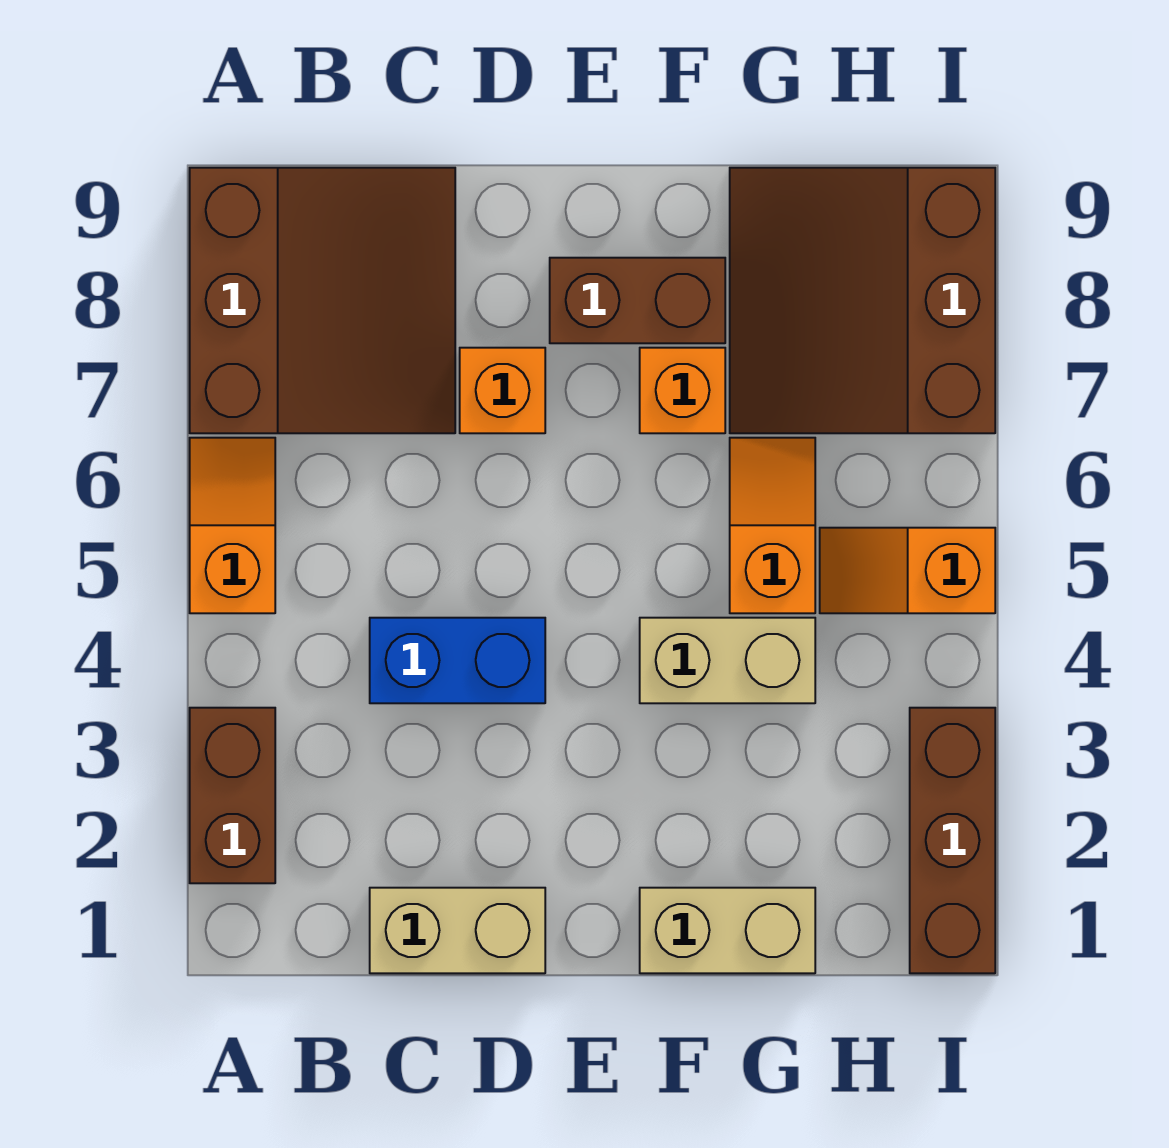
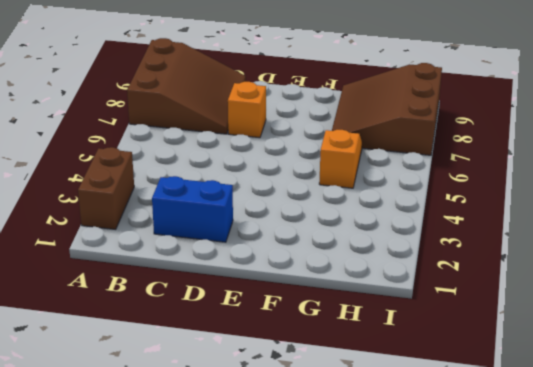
blue 1x2 brick [152,176,233,242] -> blue 1x2 brick moved to [370,618,545,703]
none -> orange 1x2 slope [190,438,275,613]
none -> tan 1x2 brick [370,888,545,973]
none -> brown 1x2 brick [550,258,725,343]

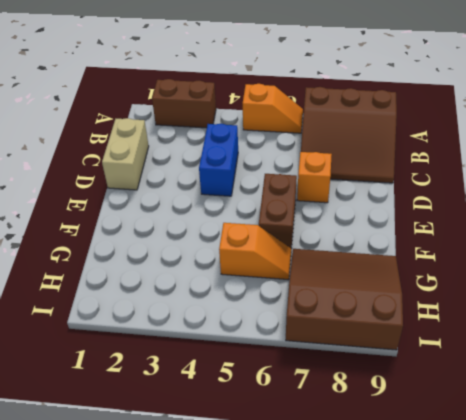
brown 1x2 brick [259,174,297,248] -> brown 1x2 brick moved to [550,258,725,343]
none -> tan 1x2 brick [640,888,815,973]
none -> tan 1x2 brick [640,618,815,703]
none -> orange 1x1 brick [640,348,725,433]

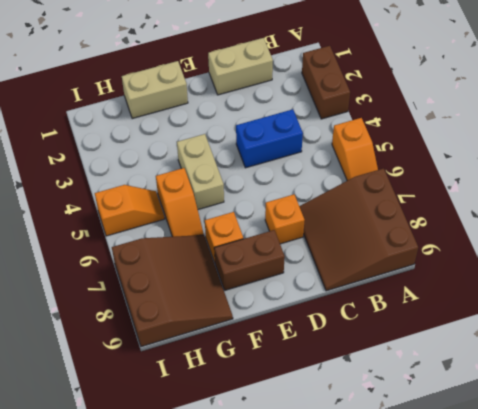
tan 1x2 brick [177,134,224,209] -> tan 1x2 brick turned to [640,618,815,703]
none -> brown 1x3 brick [910,708,995,973]

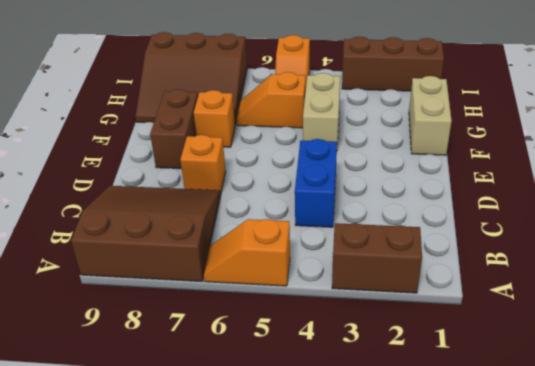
none -> tan 1x2 brick [370,888,545,973]

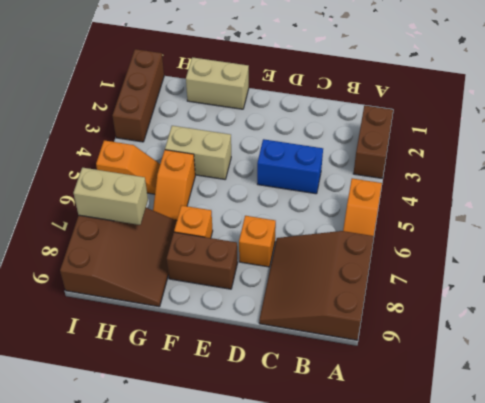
tan 1x2 brick [73,168,148,225] -> tan 1x2 brick moved to [370,888,545,973]

